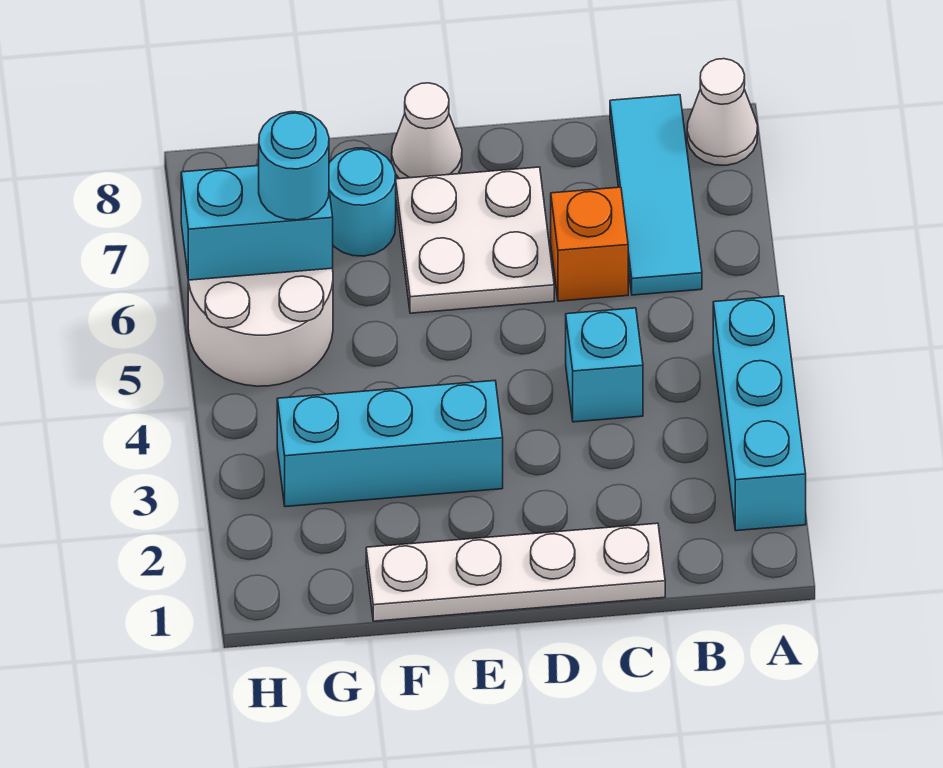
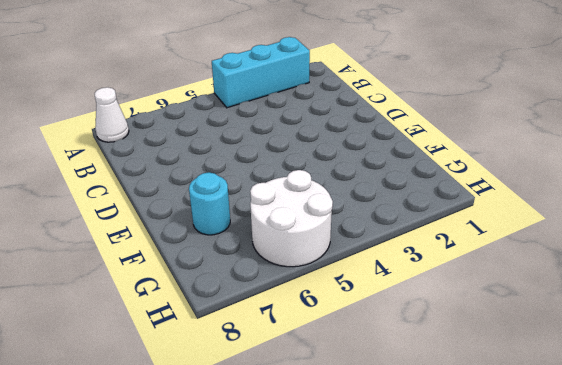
none -> cyan 1x3 tile [610,95,702,295]
none -> white 1x4 plate [366,523,665,621]
none -> cyan 1x1 brick [566,308,643,422]

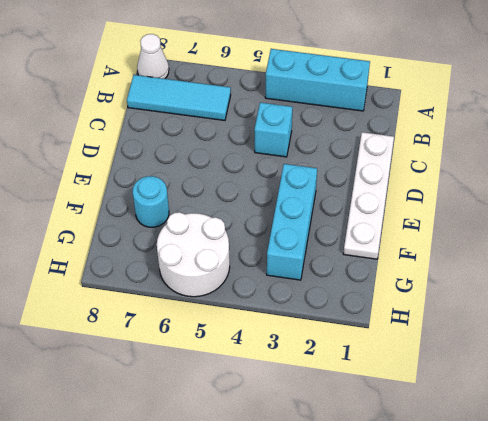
none -> orange 1x1 brick [551,187,628,301]
none -> white 2x2 plate [396,167,554,313]
none -> white 1x1 cone [392,83,462,179]

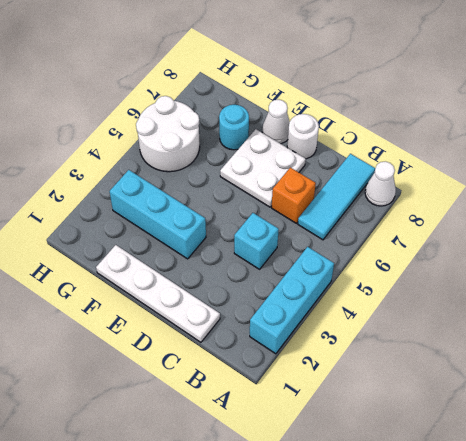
white 1x1 round brick [287,114,319,159] -> none
none -> cyan 1x2 brick [181,166,333,280]
none -> cyan 1x1 round brick [259,112,329,220]

